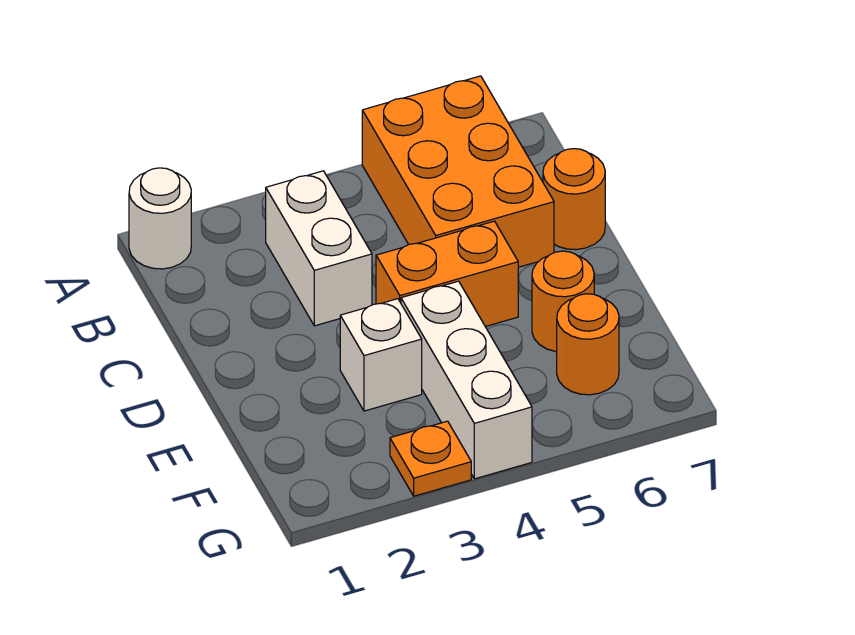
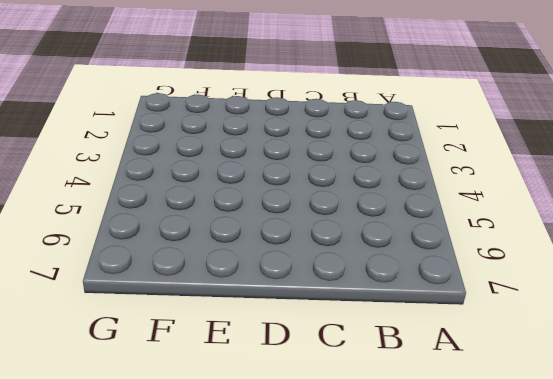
none -> white 1x1 round brick [129,168,191,269]
none -> orange 2x3 brick [362,76,554,267]

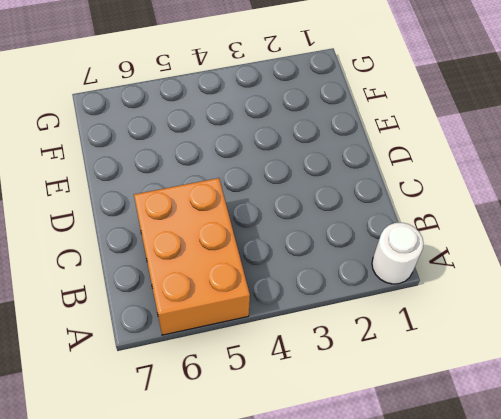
none -> white 1x2 brick [266,171,372,326]
none -> orange 1x1 round brick [543,149,605,250]

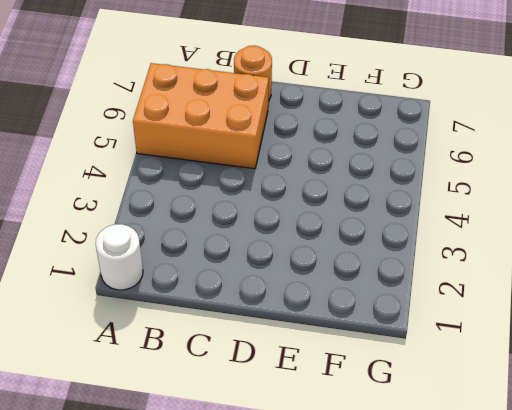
none -> white 1x2 brick [266,171,372,326]
none -> orange 1x2 brick [376,221,518,327]

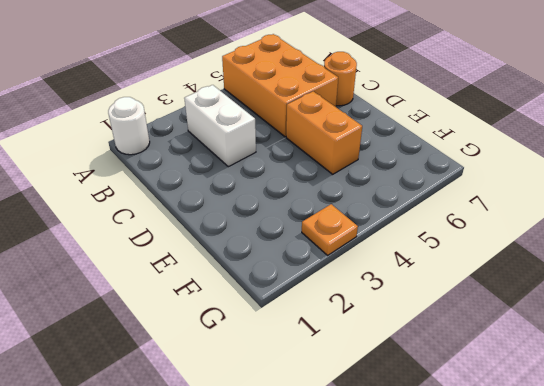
orange 1x2 brick [286,91,362,174] -> orange 1x2 brick turned to [376,221,518,327]
none -> white 1x1 brick [340,299,422,411]
none -> white 1x3 brick [401,281,532,479]

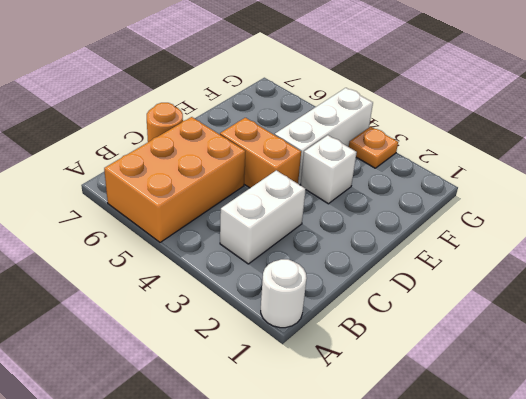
none -> orange 1x1 round brick [532,251,594,352]
none -> orange 1x1 round brick [557,294,619,395]

